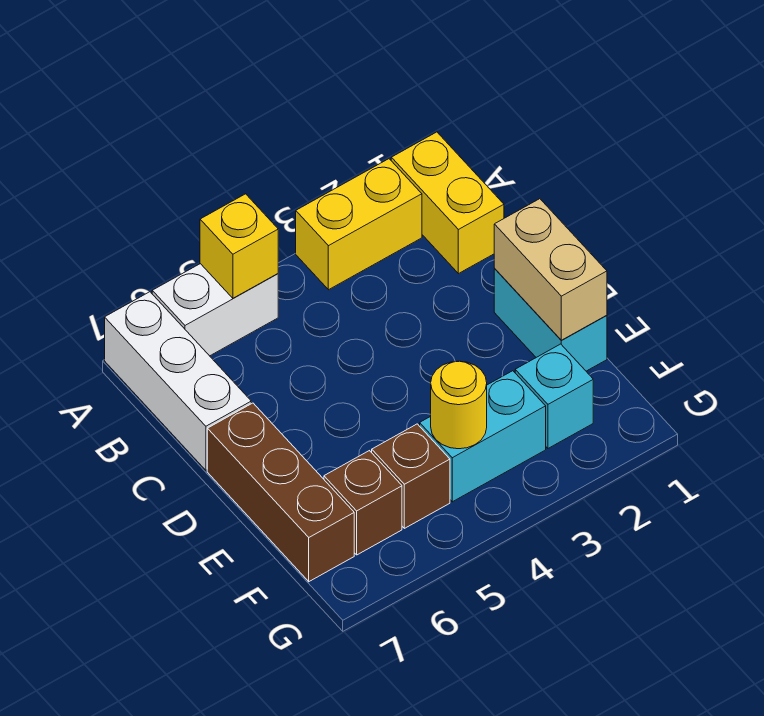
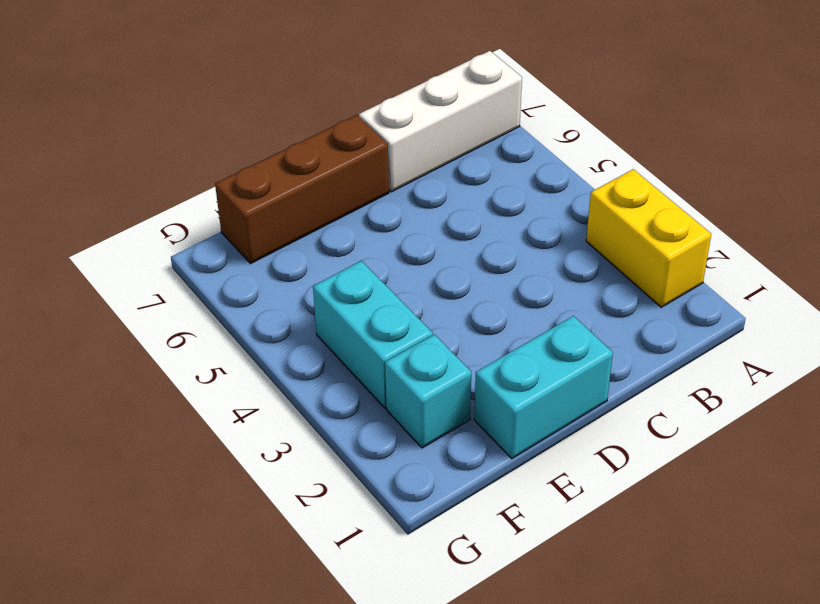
none -> yellow 1x2 brick [391,132,504,274]
none -> white 1x2 brick [152,264,278,356]
none -> brown 1x1 brick [372,424,450,528]

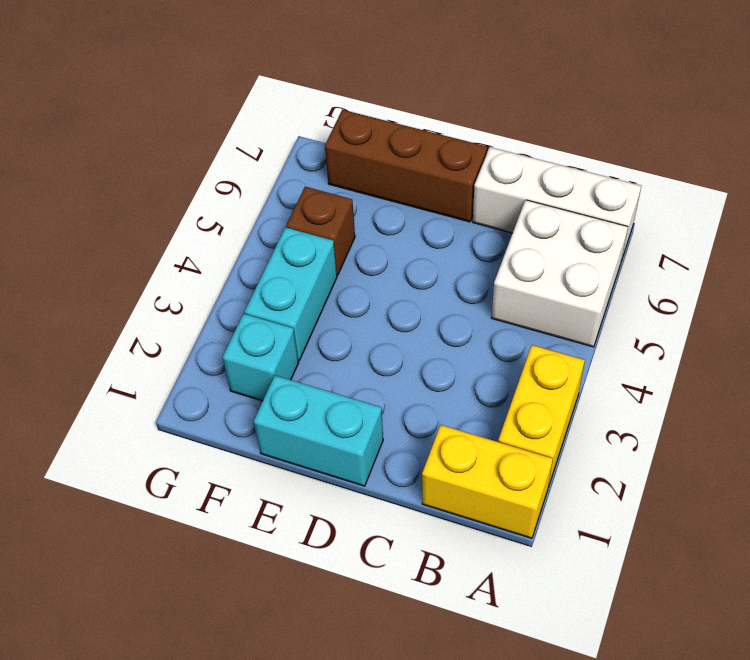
white 2x2 brick [492,200,628,347] -> white 1x2 brick [152,264,278,356]
none -> brown 1x1 brick [324,451,402,555]
none -> yellow 1x1 brick [200,194,278,298]
none -> tan 1x2 brick [494,199,607,340]

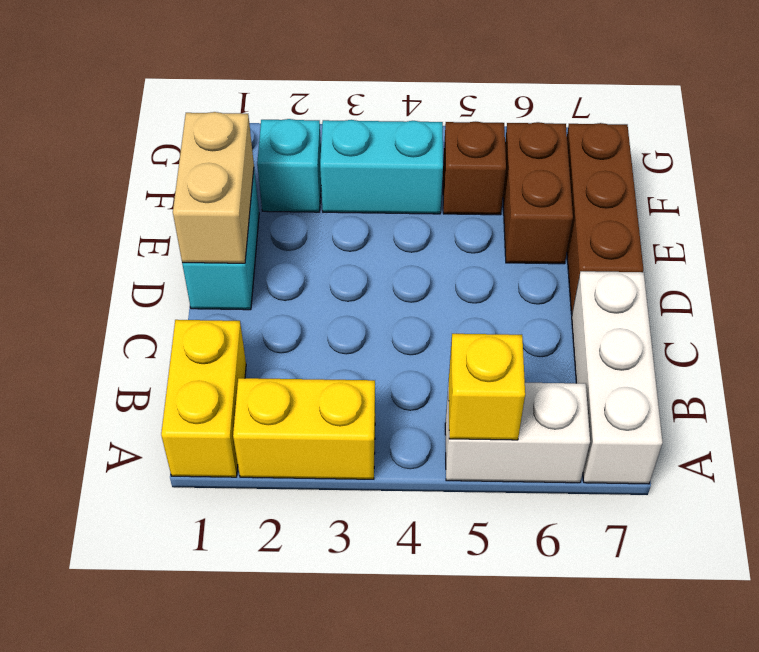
brown 1x2 brick [503,122,573,264] -> brown 1x1 brick [324,451,402,555]
none -> yellow 1x1 round brick [431,361,487,449]

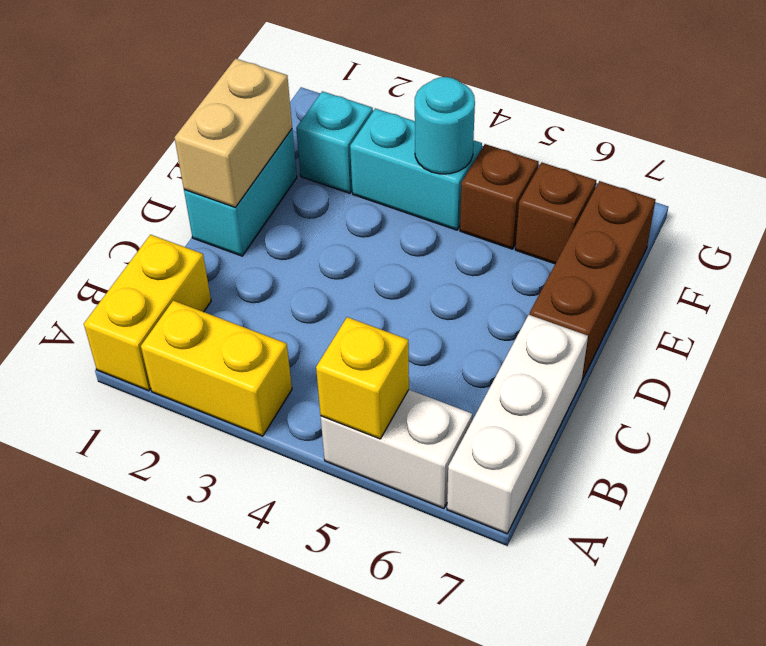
cyan 1x1 round brick [415,77,475,174] -> yellow 1x1 round brick [431,361,487,449]

